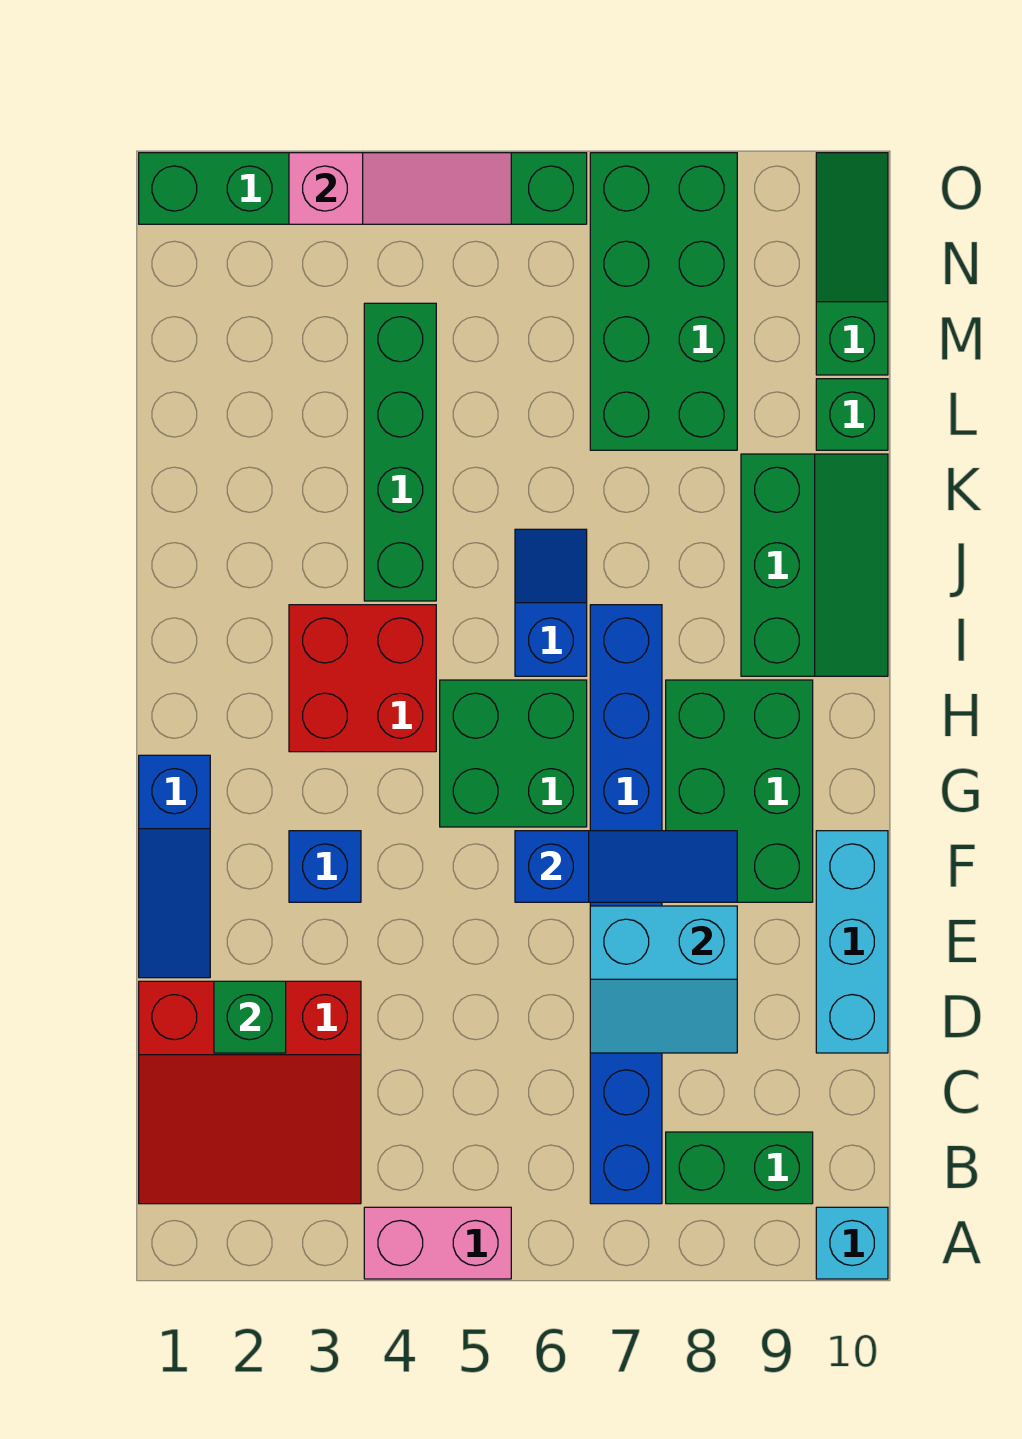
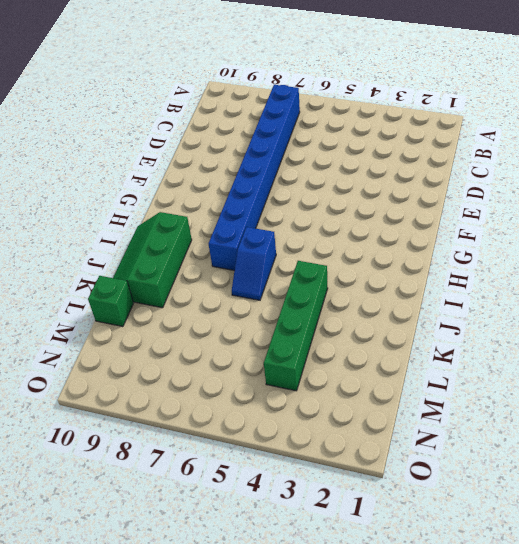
none -> pink 1x2 brick [364,1207,511,1279]
none -> cyan 1x1 brick [816,1207,888,1279]
none -> red 3x3 slope [139,981,361,1204]

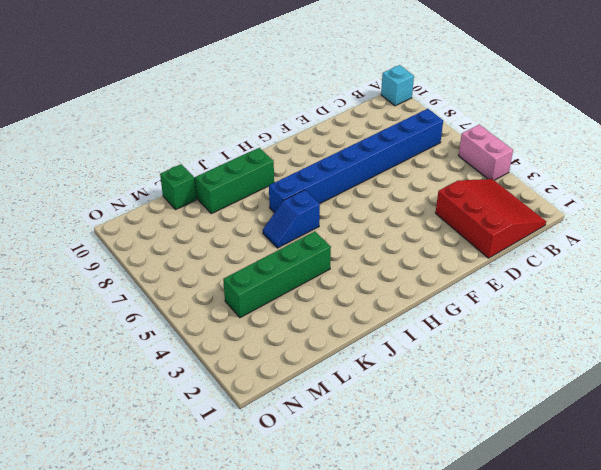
none -> green 1x2 brick [666,1132,813,1204]
none -> cyan 1x3 brick [816,831,888,1053]
none -> blue 1x3 slope [139,755,210,978]

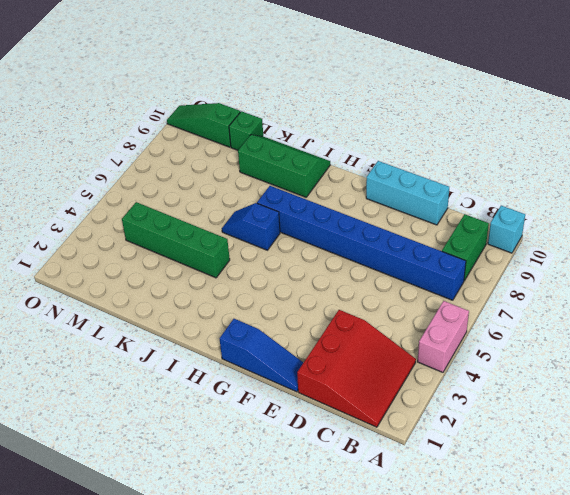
none -> blue 1x1 brick [289,831,361,902]
none -> green 2x3 brick [666,680,813,902]
none -> green 2x2 brick [440,680,587,827]

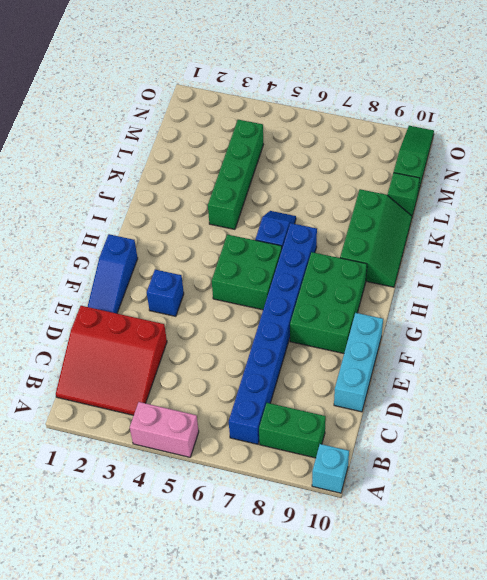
none -> red 2x2 brick [289,605,436,752]
none -> green 2x4 brick [590,153,737,450]
none -> green 1x6 brick [139,153,587,224]

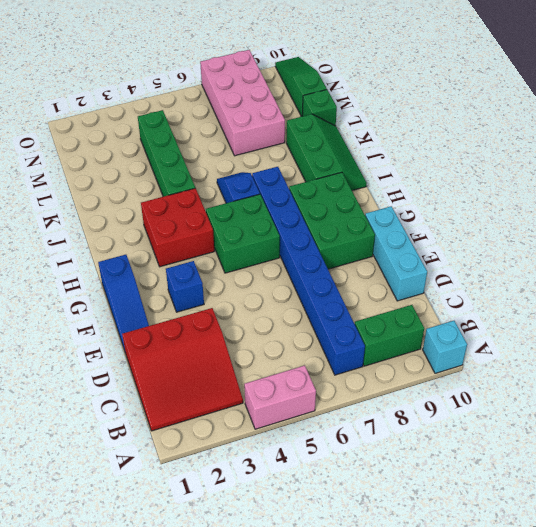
pink 2x4 brick [200,50,285,156] -> green 2x4 brick [590,153,737,450]
none -> green 1x6 brick [139,153,587,224]
none -> green 1x1 brick [214,981,286,1053]
none -> cyan 2x2 slope [590,906,737,1053]

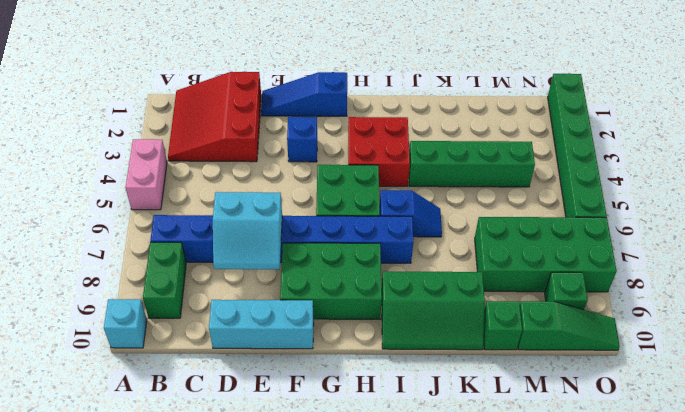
cyan 2x2 slope [213,192,282,269] -> cyan 2x2 slope turned to [590,906,737,1053]
green 1x1 brick [545,272,587,310] -> green 1x1 brick moved to [214,981,286,1053]
none -> blue 1x3 slope [515,831,737,902]
none -> pink 1x3 slope [289,153,511,224]

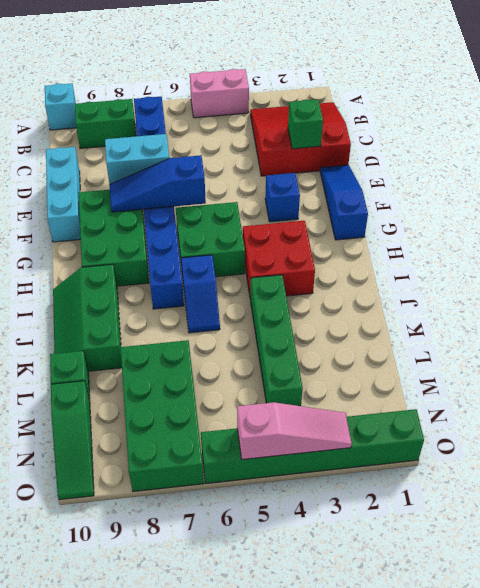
pink 1x3 slope [237,402,352,460] -> pink 1x3 slope turned to [289,153,511,224]

